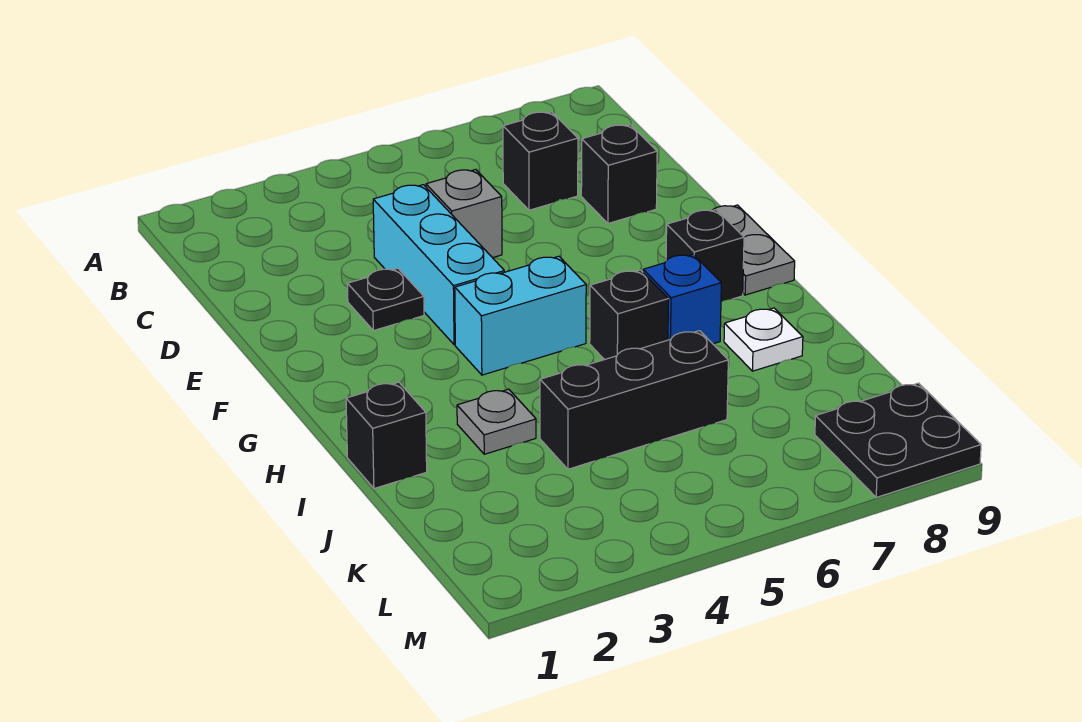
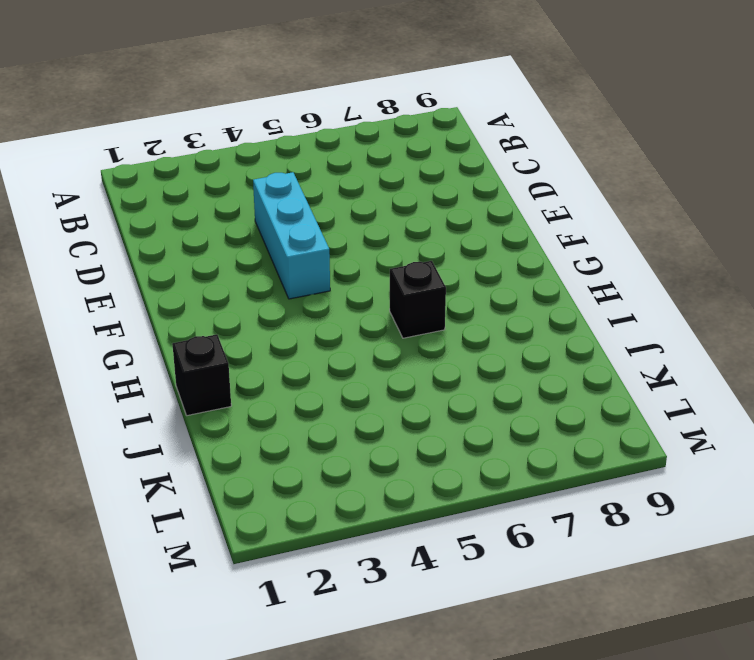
none -> black 1x1 brick [503,112,578,210]
none -> grey 1x1 brick [426,169,502,258]
none -> black 1x1 brick [581,125,657,223]

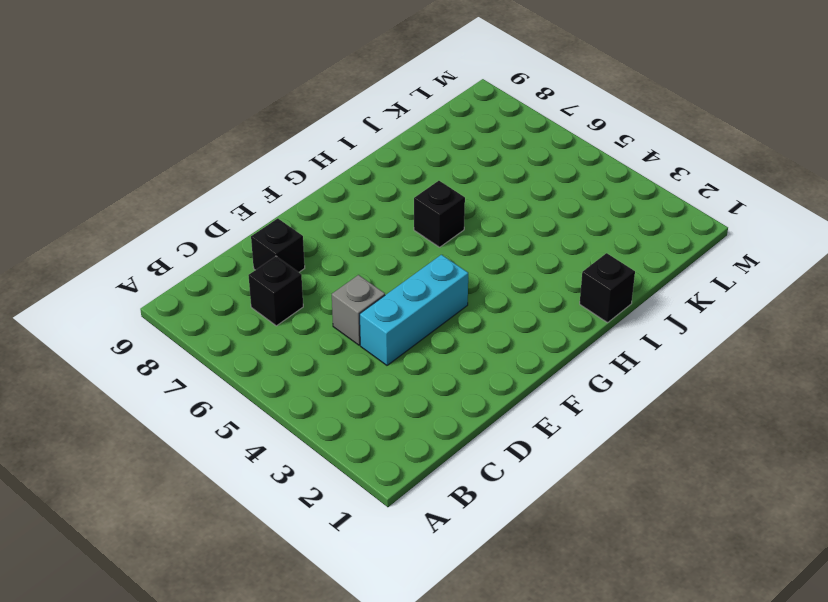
none -> black 1x1 plate [347,268,424,331]
none -> grey 1x2 plate [712,205,795,295]
none -> cyan 1x2 brick [455,256,586,375]

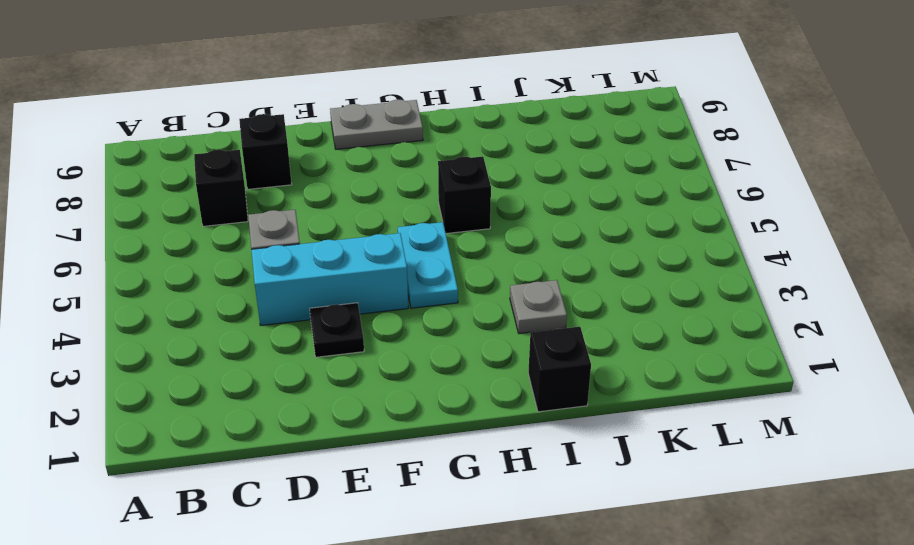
cyan 1x2 plate [398,222,458,308] -> cyan 1x2 brick [455,256,586,375]
none -> black 1x1 brick [666,210,744,302]
none -> blue 1x1 brick [643,254,721,344]
none -> white 1x1 plate [724,308,803,371]

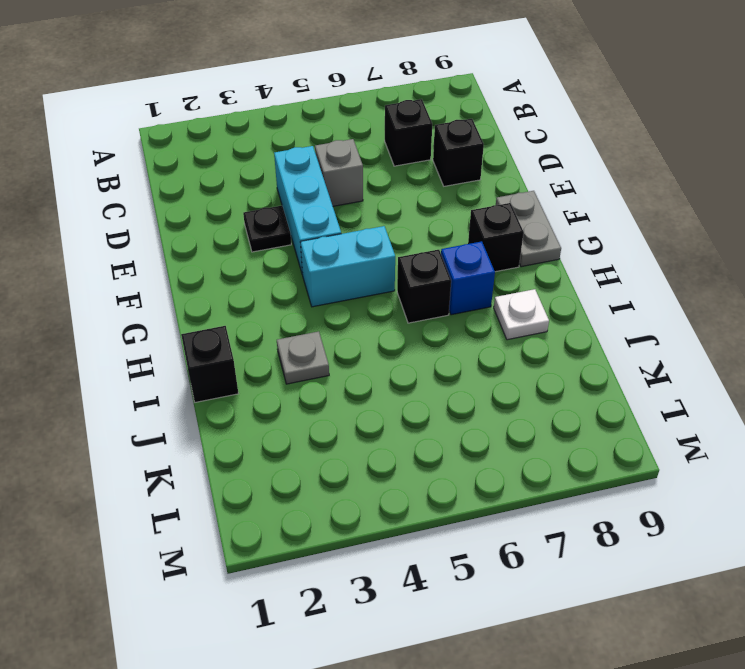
none -> black 1x3 brick [540,331,728,469]
none -> black 2x2 plate [815,383,981,497]

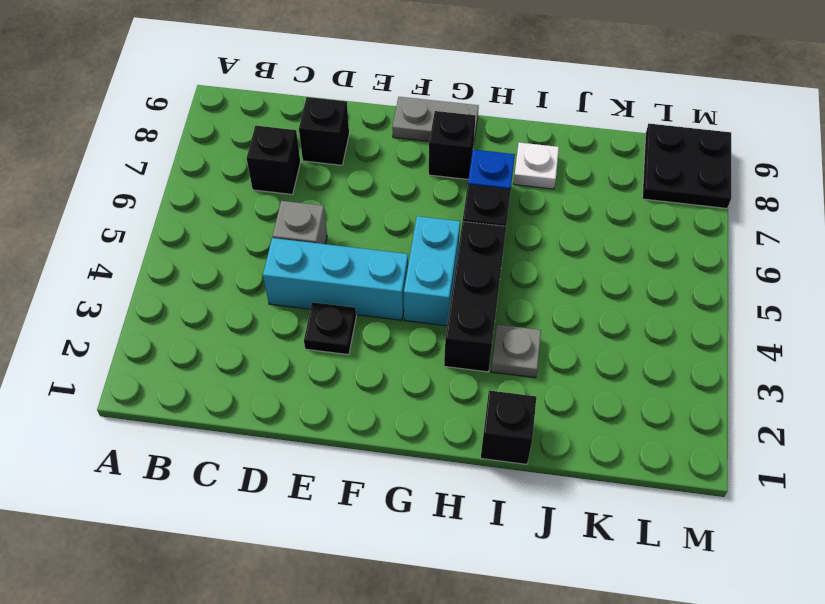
black 1x3 brick [444,221,506,372] -> black 1x3 brick moved to [540,331,728,469]

